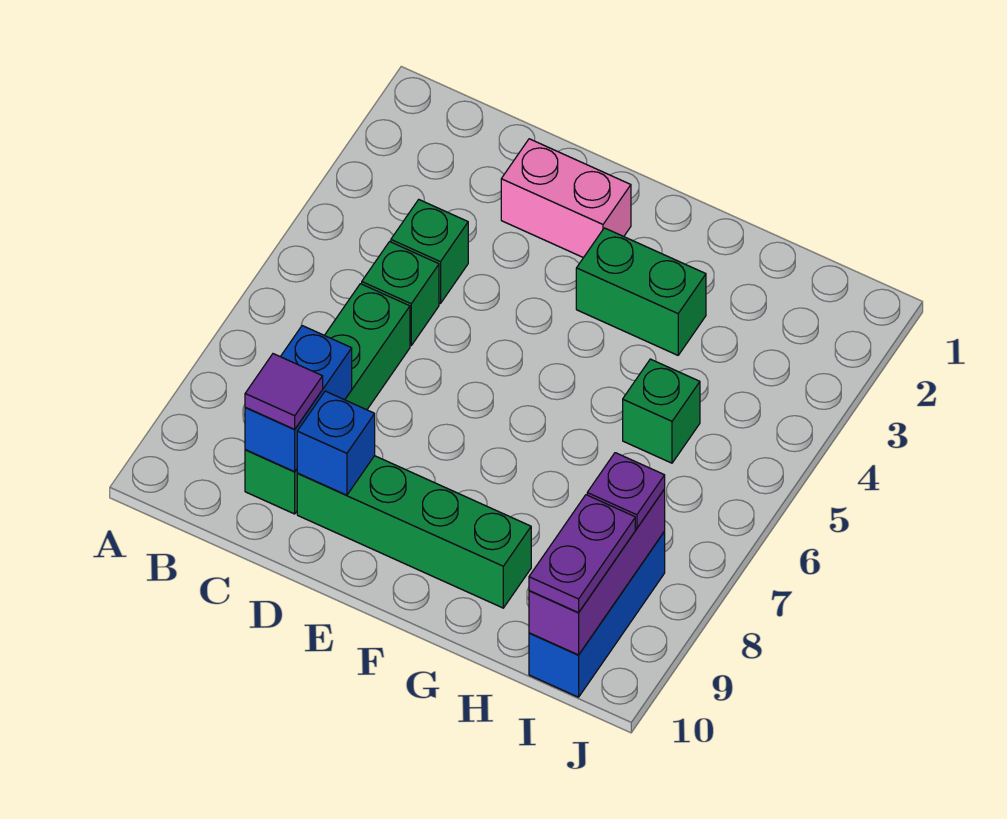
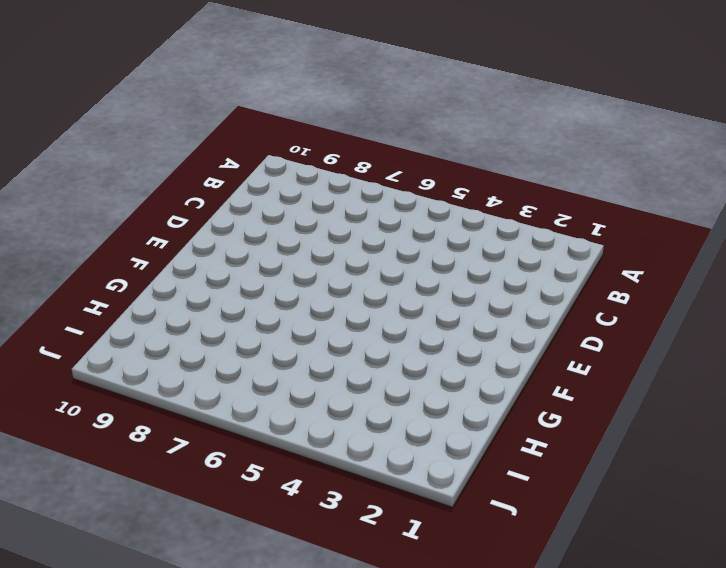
none -> green 1x1 brick [391,200,468,304]
none -> green 1x1 brick [362,242,439,345]
none -> green 1x4 brick [245,284,410,514]

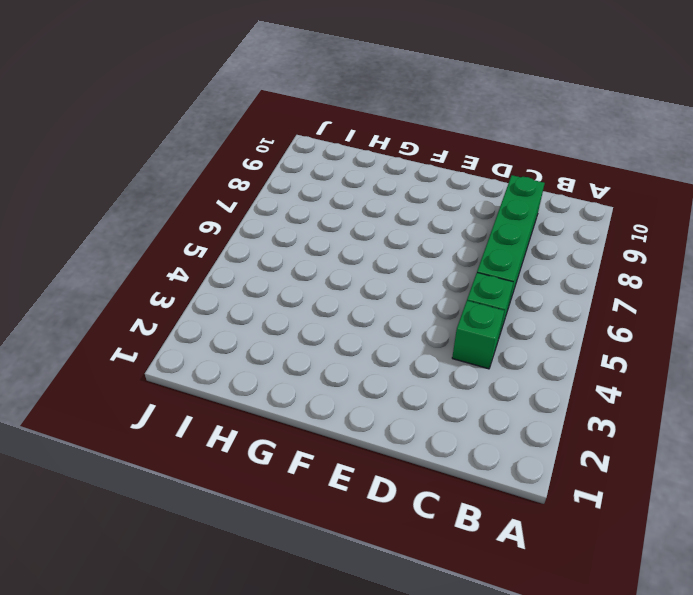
none -> pink 1x2 brick [501,139,631,258]
none -> green 1x4 brick [297,456,531,608]
none -> green 1x2 brick [576,228,706,355]

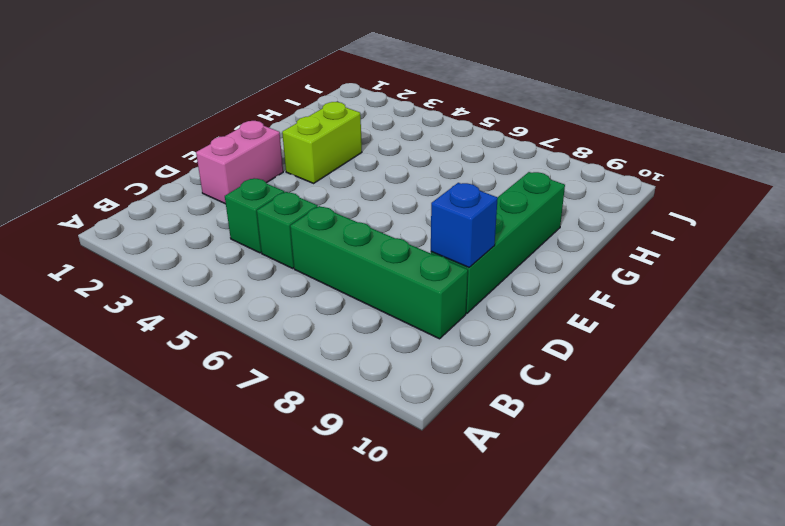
lime 1x2 brick [282,102,362,183] -> green 1x2 brick [576,228,706,355]
none -> green 1x1 brick [623,359,700,463]
none -> blue 1x3 brick [529,532,665,697]
none -> blue 1x2 brick [245,326,352,472]

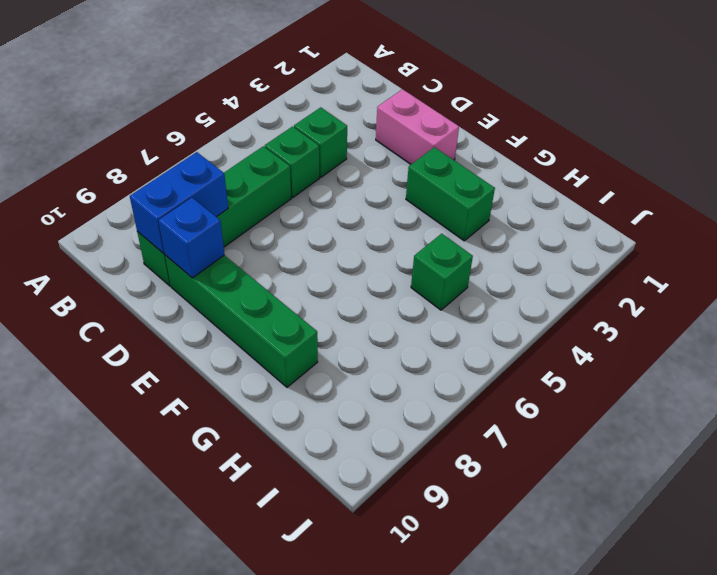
none -> blue 1x3 brick [529,532,665,697]
none -> purple 1x3 brick [529,489,665,655]
none -> purple 1x1 tile [245,354,323,429]

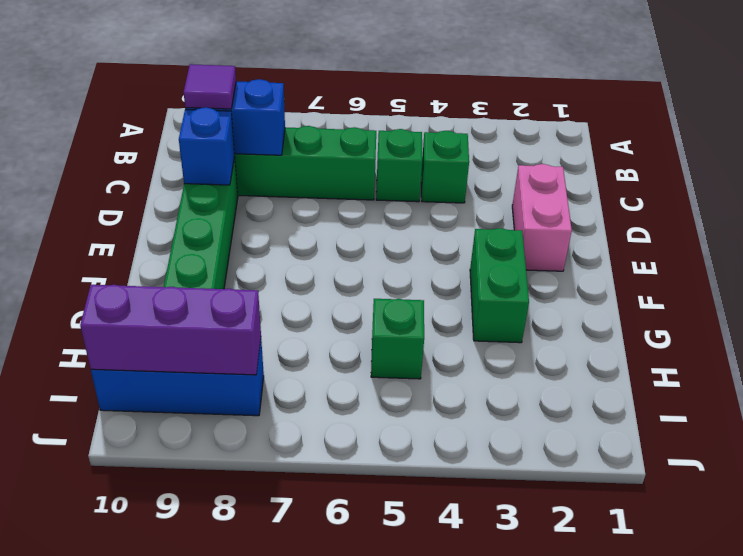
none -> purple 1x1 plate [587,453,665,528]
none -> purple 1x2 plate [529,495,635,613]

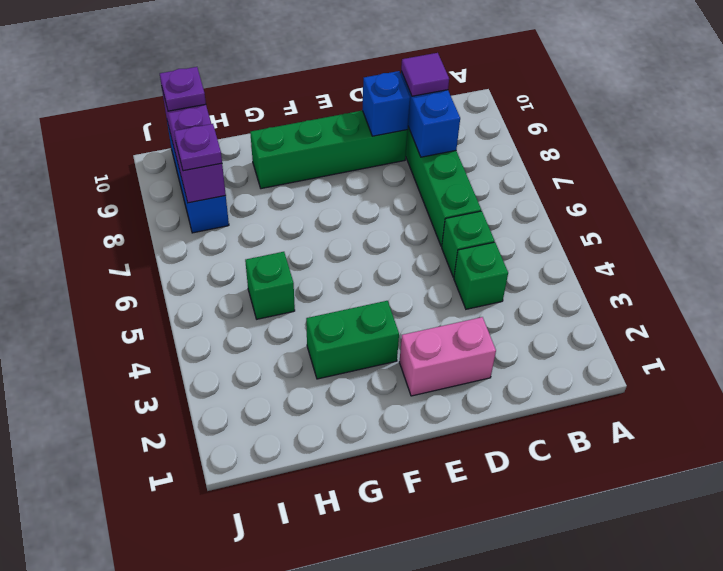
purple 1x1 plate [160,67,206,111] -> purple 1x2 plate [529,495,635,613]

